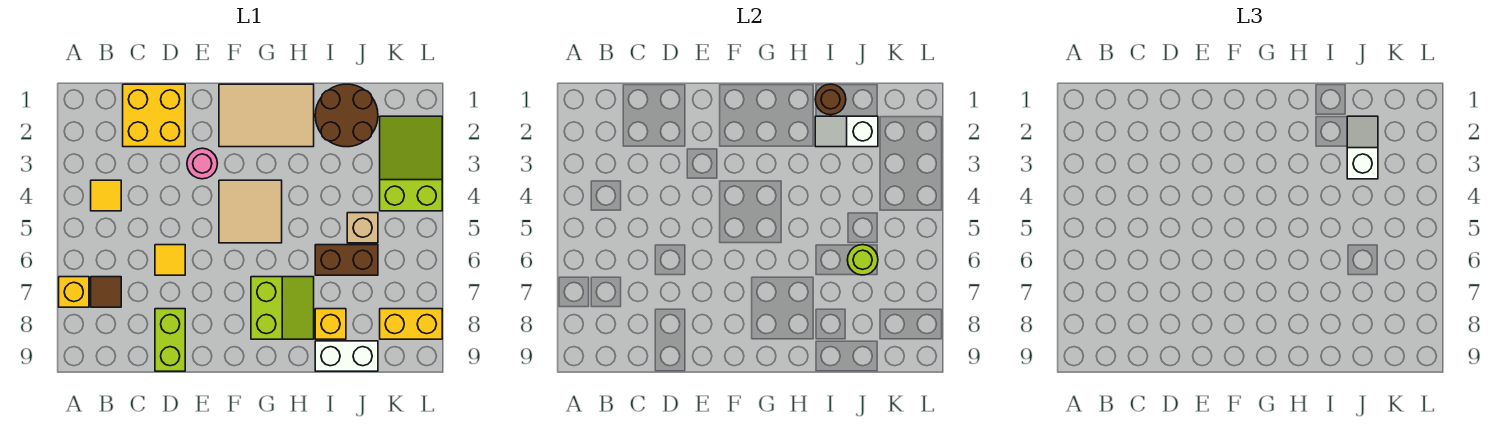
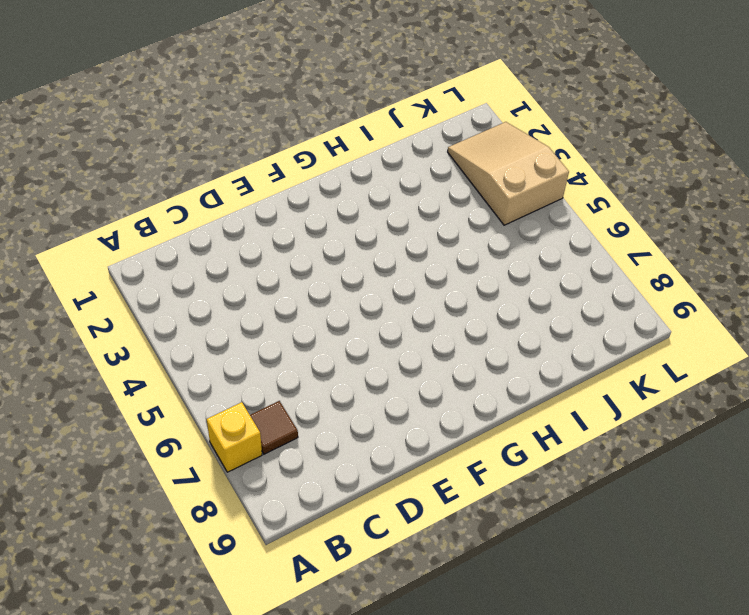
tan 2x3 slope [448,122,569,225] -> lime 2x3 slope [380,116,442,211]
none -> yellow 1x1 tile [91,180,121,211]
none -> yellow 2x2 brick [123,84,185,147]
none -> yellow 1x1 tile [155,245,185,275]

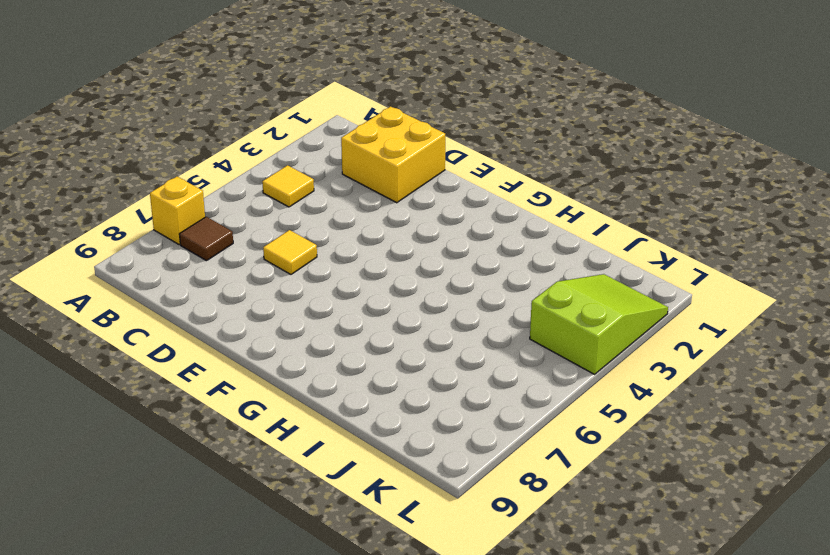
none -> lime 1x2 brick [155,309,185,371]
none -> pink 1x1 round brick [187,148,217,179]
none -> tan 2x3 tile [219,84,314,147]

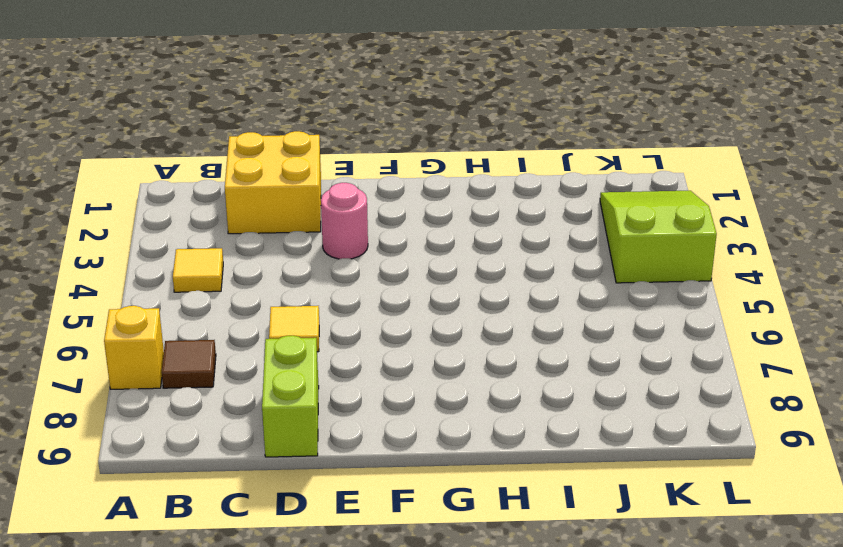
none -> tan 2x3 tile [219,84,314,147]
none -> tan 2x2 tile [219,180,282,243]
none -> lime 2x2 slope [251,277,314,339]

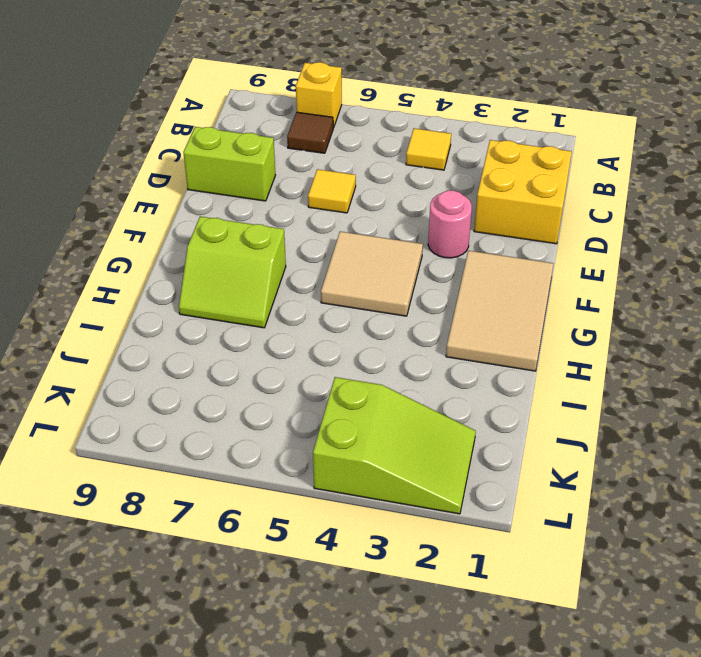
none -> brown 2x2 round brick [315,84,378,147]
none -> brown 1x2 brick [315,245,378,275]
none -> yellow 1x1 brick [315,309,346,339]

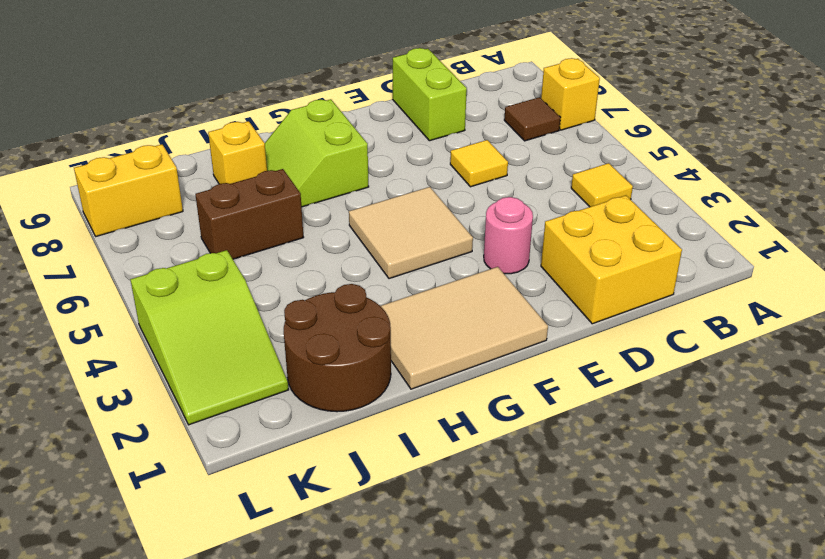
none -> white 1x2 brick [315,341,378,371]
none -> tan 1x1 brick [347,213,378,243]
none -> brown 1x1 round brick [815,84,846,115]

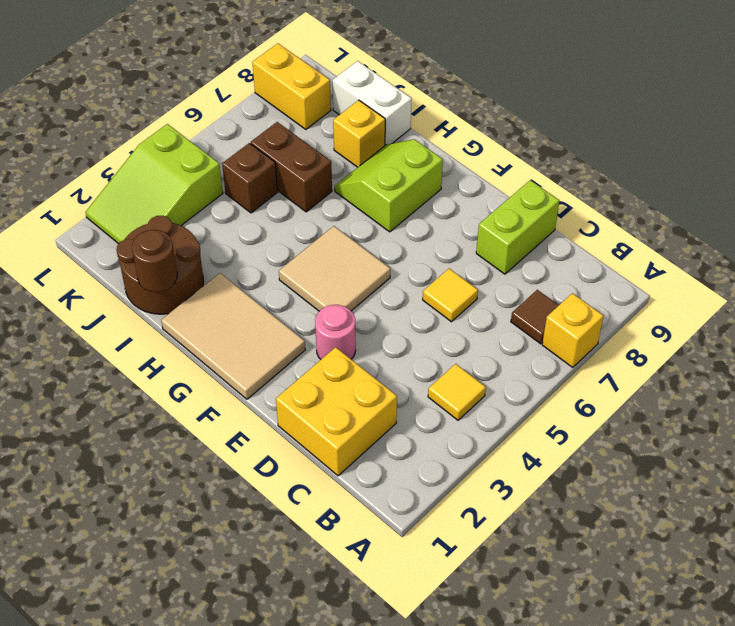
brown 1x1 brick [222,143,277,213] -> tan 1x1 brick [347,213,378,243]
none -> white 1x2 slope [815,116,878,147]
none -> lime 1x1 round brick [848,245,878,275]
none -> white 1x2 slope [1347,116,1378,179]

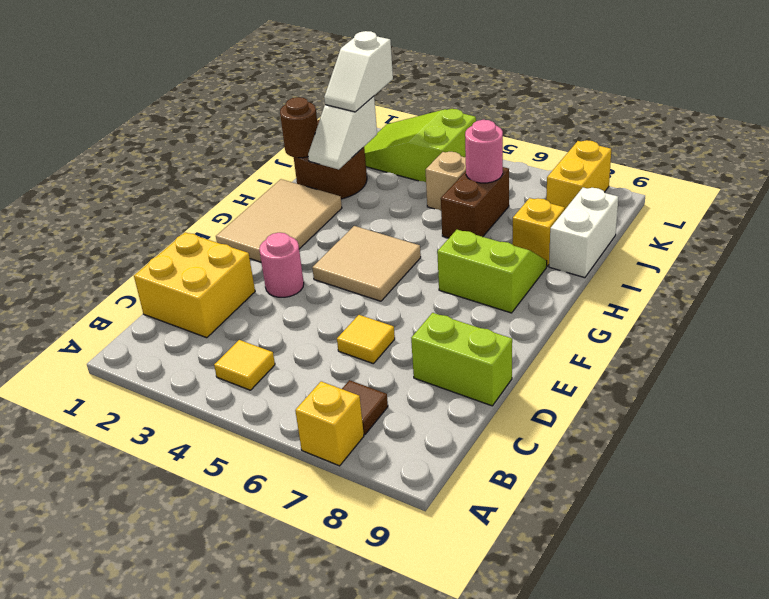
white 1x2 slope [324,31,393,112] -> white 1x2 slope turned to [1347,116,1378,179]
pink 1x1 round brick [465,120,503,183] -> lime 1x1 round brick [848,245,878,275]

